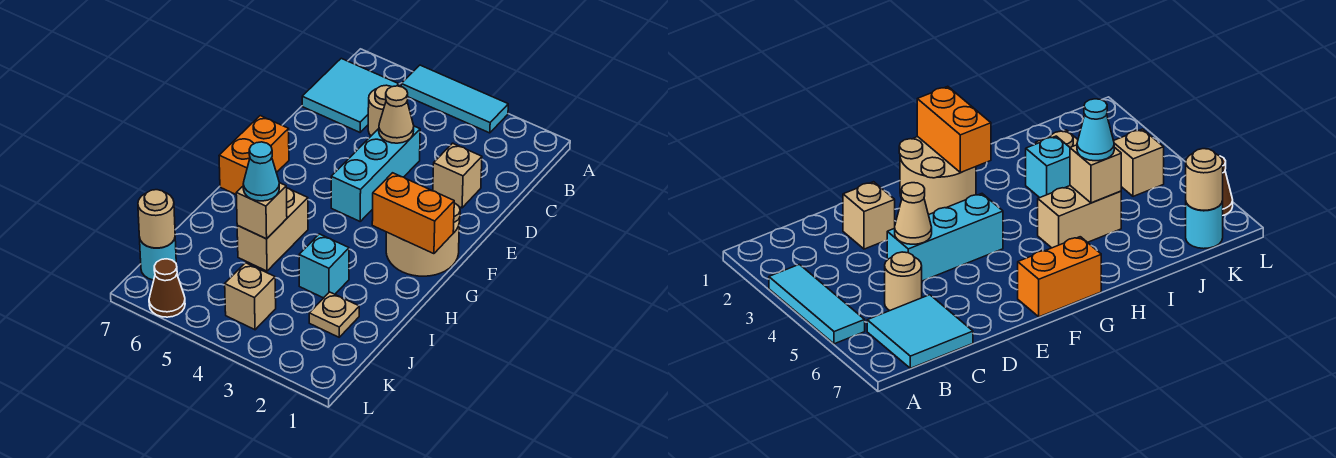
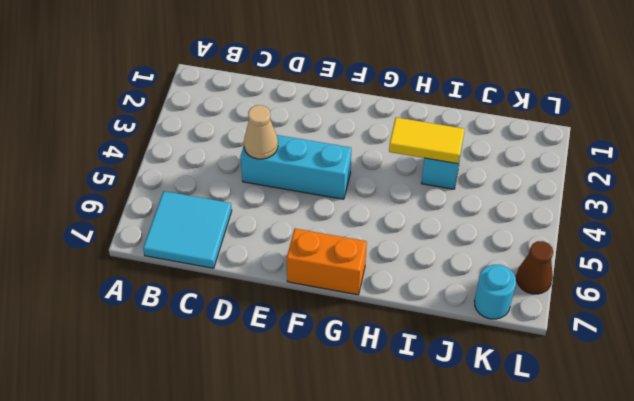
yellow 1x2 tile [389,117,465,164] -> none
none -> cyan 1x3 tile [401,65,508,133]
none -> tan 1x1 round brick [368,85,391,136]
none -> tan 1x1 brick [433,143,482,208]

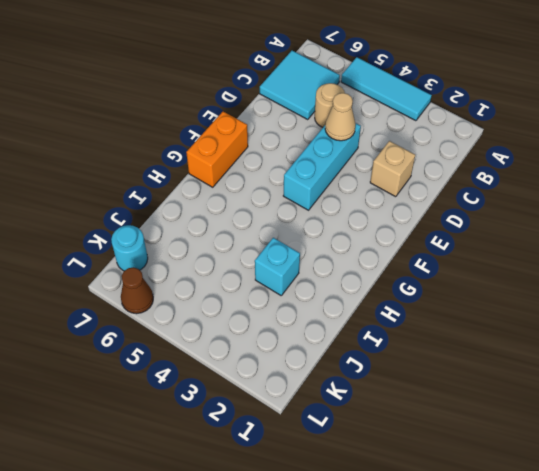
none -> tan 2x2 round brick [386,203,460,276]
none -> tan 1x2 brick [237,188,308,271]
none -> tan 1x1 plate [309,292,359,337]

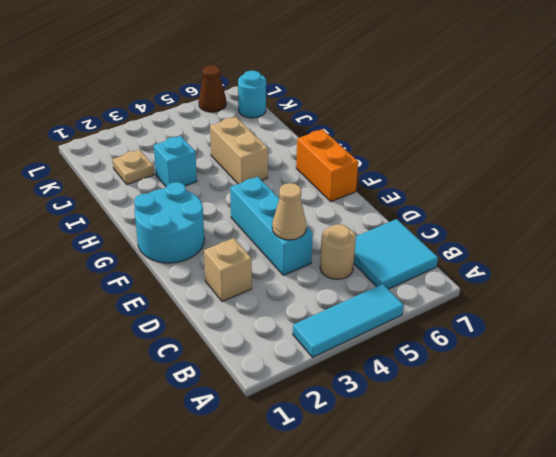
cyan 2x2 round brick [134,182,204,263] -> tan 2x2 round brick [386,203,460,276]
none -> tan 1x1 brick [225,263,276,330]
none -> orange 1x2 brick [372,173,454,254]
none -> tan 1x1 brick [236,183,287,239]

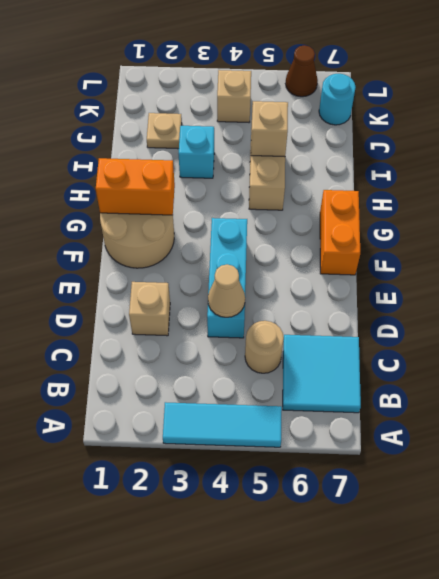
none -> tan 1x1 round brick [138,190,175,248]
none -> cyan 1x1 cone [243,142,279,201]

